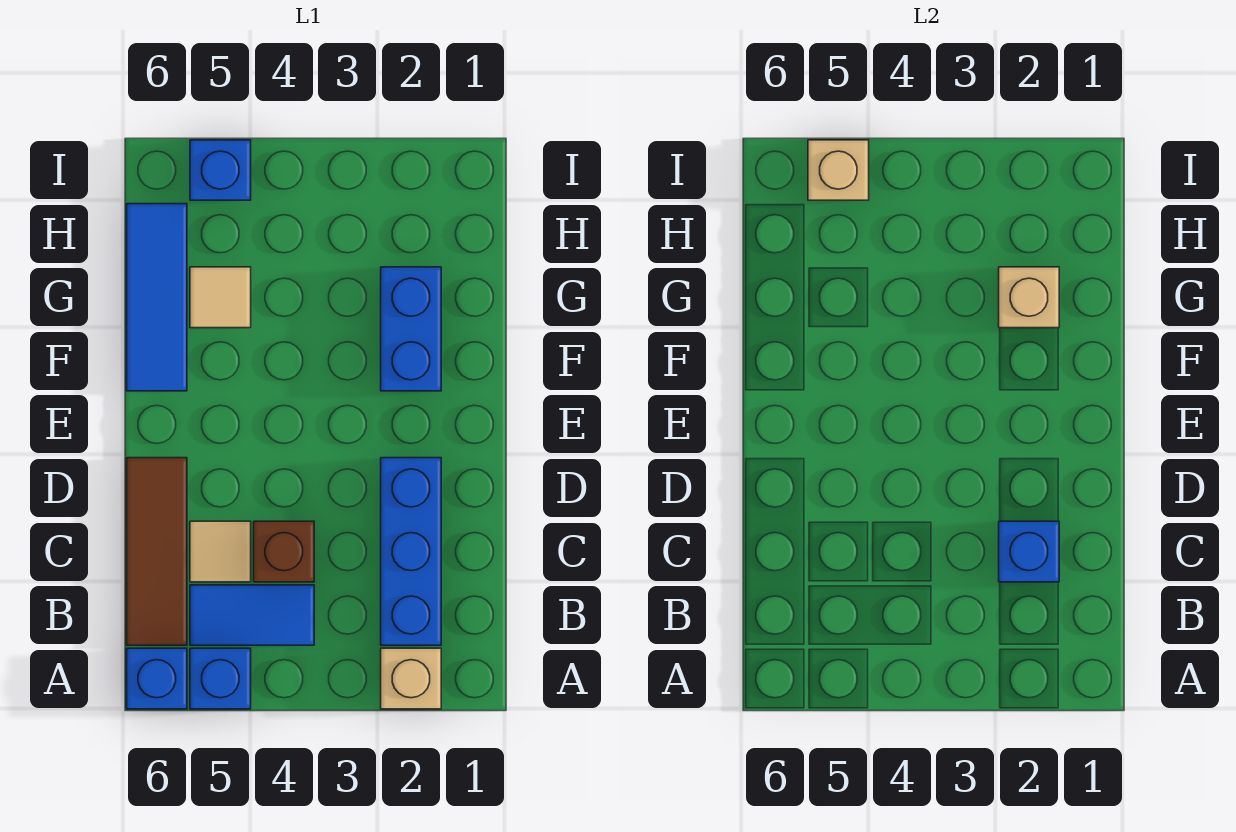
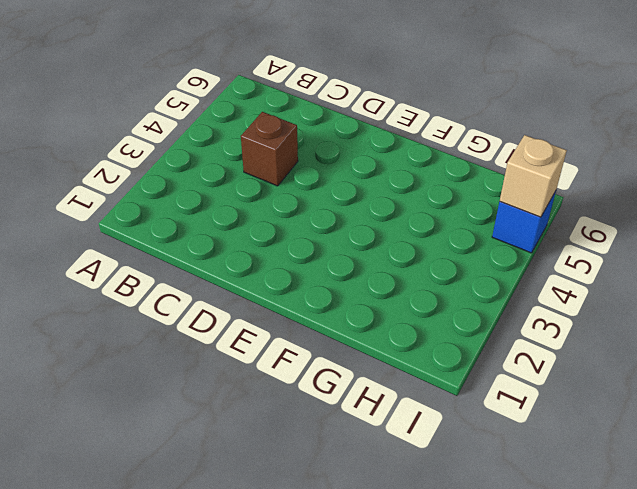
none -> tan 1x1 brick [381,648,441,709]
none -> blue 1x1 brick [190,648,251,709]
none -> blue 1x1 brick [127,648,187,709]

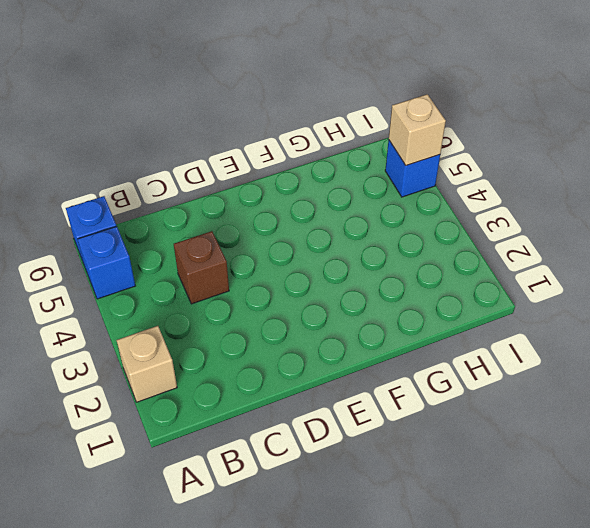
none -> blue 1x3 brick [381,458,441,645]
none -> blue 1x2 tile [190,585,314,645]
none -> brown 1x3 tile [127,458,187,645]

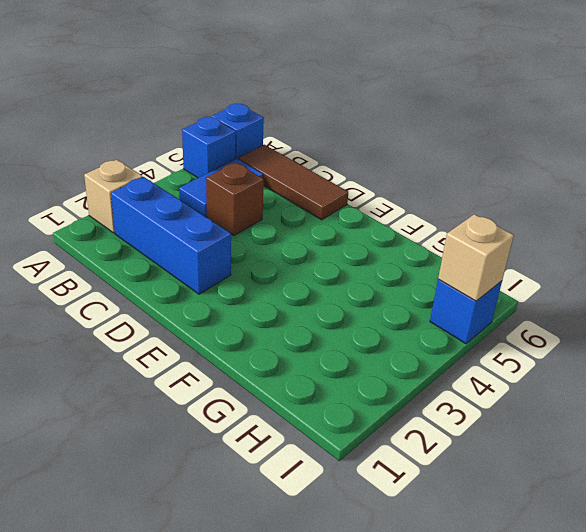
none -> tan 1x1 tile [190,521,251,582]
none -> blue 1x2 brick [381,267,441,391]
none -> blue 1x3 tile [127,204,187,391]

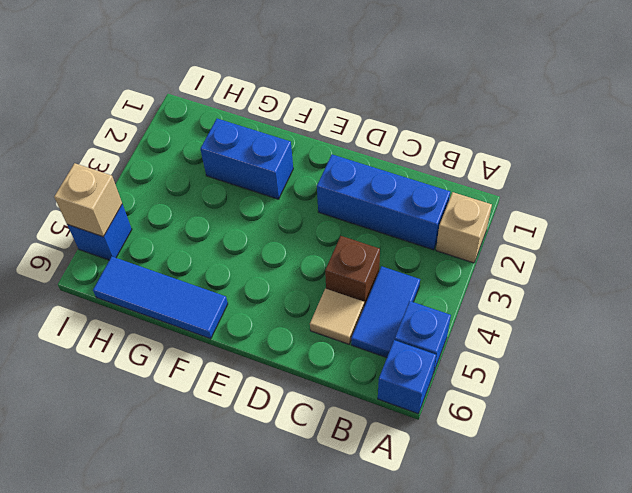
none -> brown 1x3 tile [127,458,187,645]
none -> tan 1x1 tile [190,267,251,328]
none -> blue 1x1 brick [999,521,1059,582]

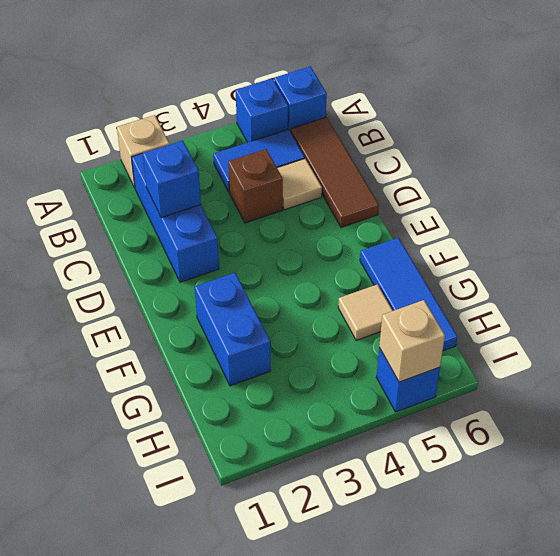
none -> tan 1x1 brick [999,267,1059,328]

